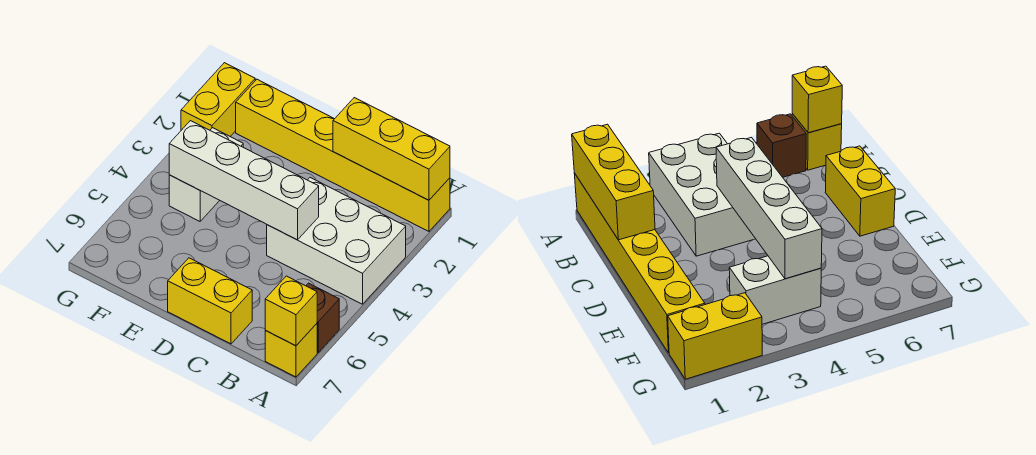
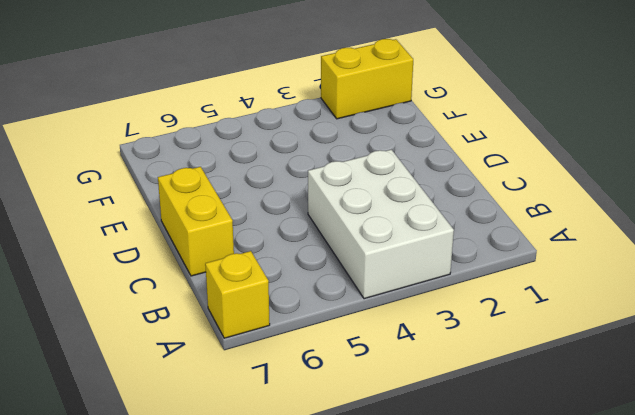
none -> yellow 1x6 brick [236,79,450,231]
none -> brown 1x1 brick [306,283,339,353]

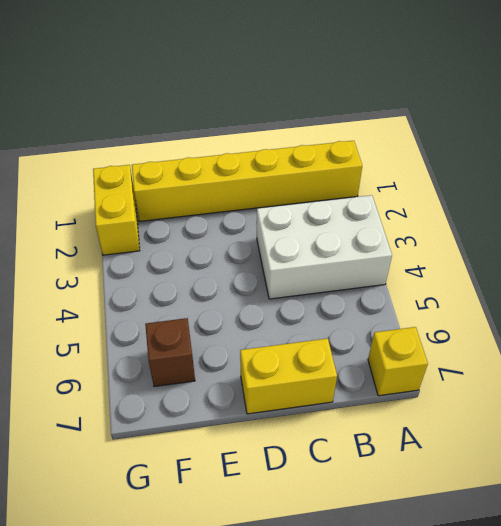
brown 1x1 brick [145,318,195,387] -> brown 1x1 brick moved to [306,283,339,353]
none -> white 1x2 brick [169,128,243,221]
none -> yellow 1x3 brick [333,98,450,200]

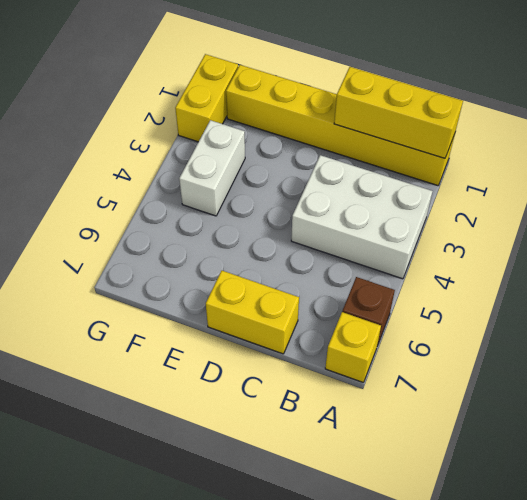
none -> yellow 1x1 brick [265,276,317,346]
none -> white 1x4 brick [169,121,319,240]

